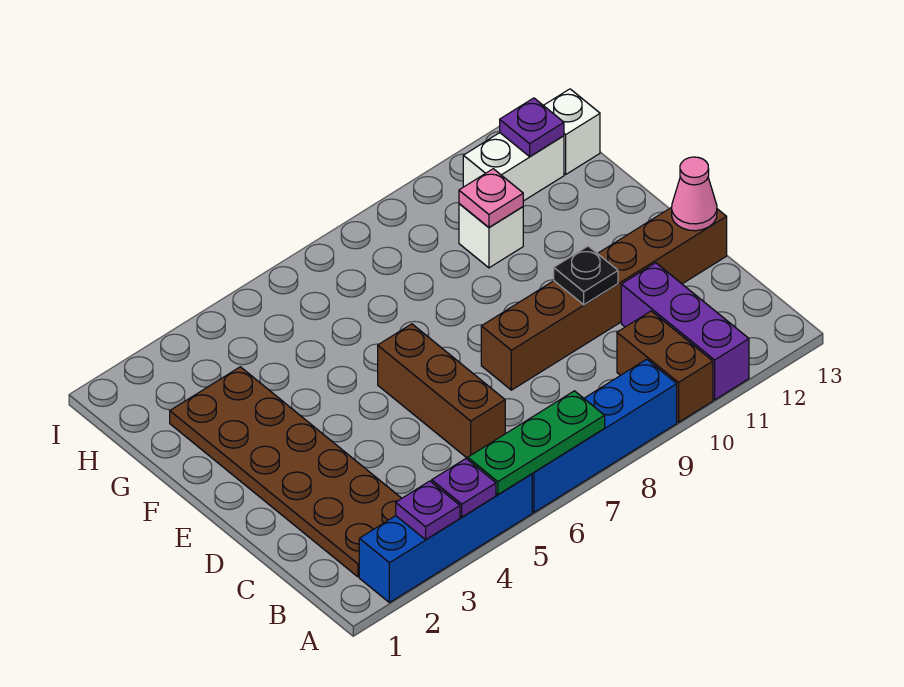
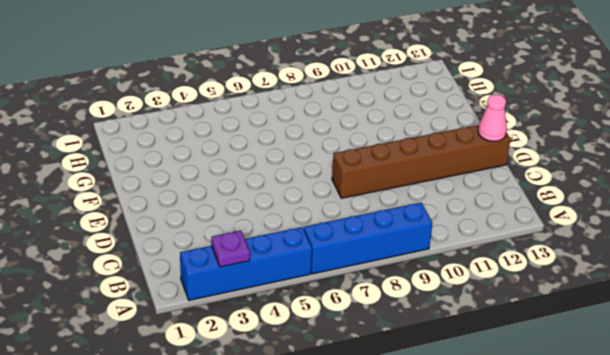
none -> brown 1x2 brick [617,311,713,422]
none -> purple 1x3 brick [621,263,749,400]
none -> brown 2x6 plate [170,367,402,577]

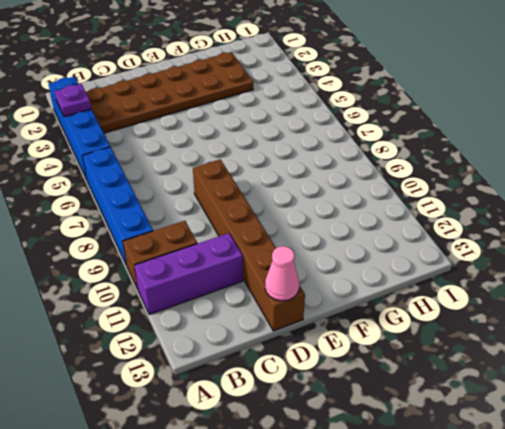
none -> brown 1x3 brick [378,324,505,458]
none -> white 1x1 brick [459,204,523,268]
none -> white 1x2 brick [463,133,564,201]

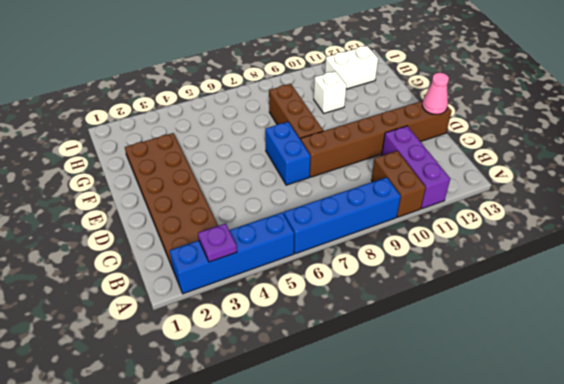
blue 1x2 brick [265,122,310,185] -> none
brown 1x3 brick [269,84,323,140] -> brown 1x3 brick moved to [378,324,505,458]
none -> white 1x1 brick [543,89,600,174]
none -> purple 1x1 plate [432,459,496,517]
none -> green 1x3 plate [468,391,605,495]

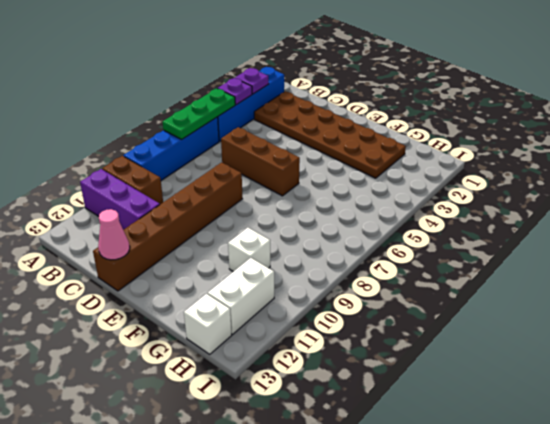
none -> black 1x1 plate [554,246,618,305]
none -> pink 1x1 plate [459,169,523,227]
none -> purple 1x1 plate [500,98,564,156]

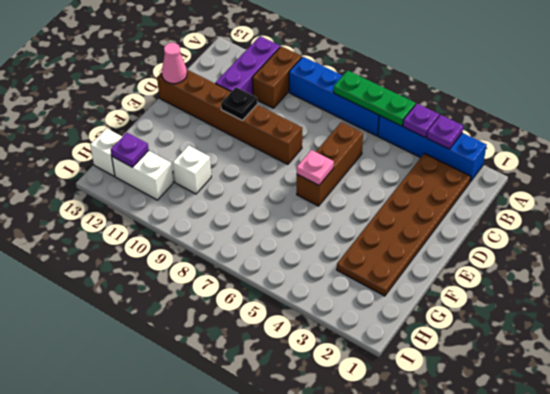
pink 1x1 plate [297,150,334,185] -> pink 1x1 plate moved to [459,169,523,227]

